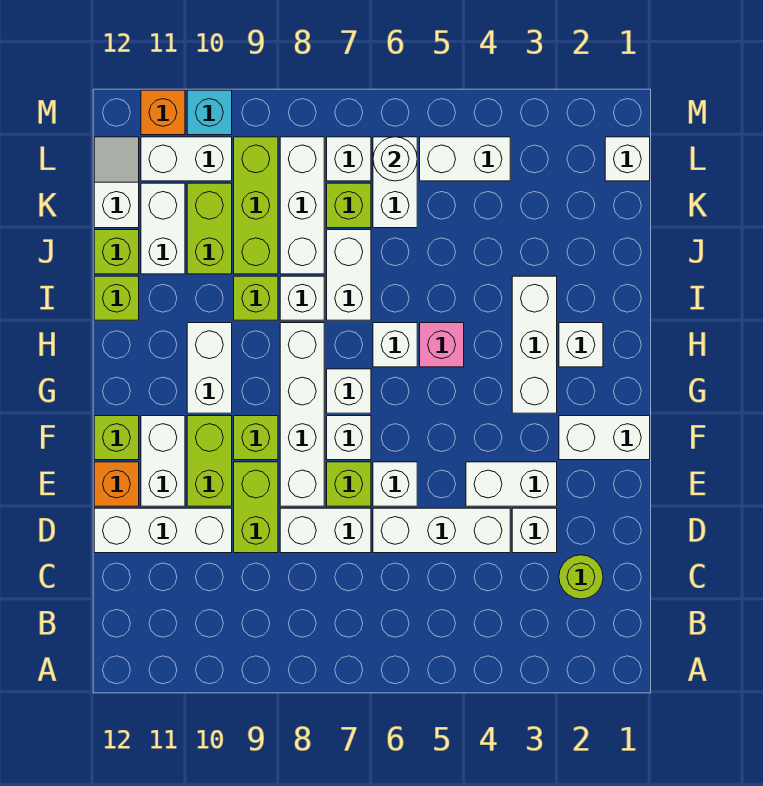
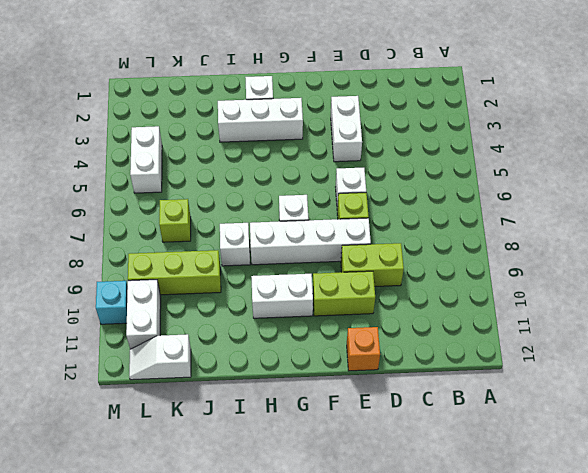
none -> lime 1x1 round brick [559,555,603,599]
none -> white 1x1 brick [512,508,557,553]
none -> white 1x3 brick [373,508,510,553]
none -> white 1x2 brick [280,508,371,553]

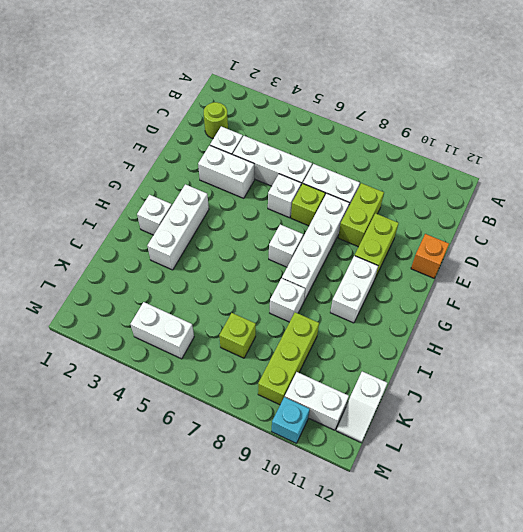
none -> white 1x3 brick [94,508,232,553]
none -> white 1x2 brick [141,416,185,506]
none -> white 1x2 brick [559,416,650,460]
none -> white 1x1 brick [327,416,371,460]

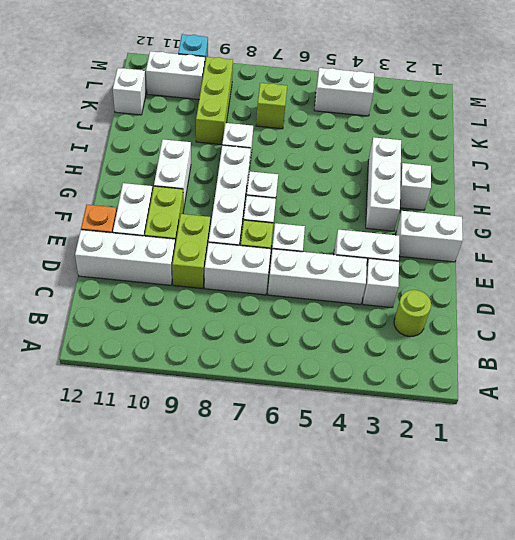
none -> lime 1x1 brick [234,416,278,460]
none -> lime 1x1 brick [94,416,139,460]
none -> pink 1x1 brick [420,323,464,367]
none -> white 1x1 brick [373,323,417,367]

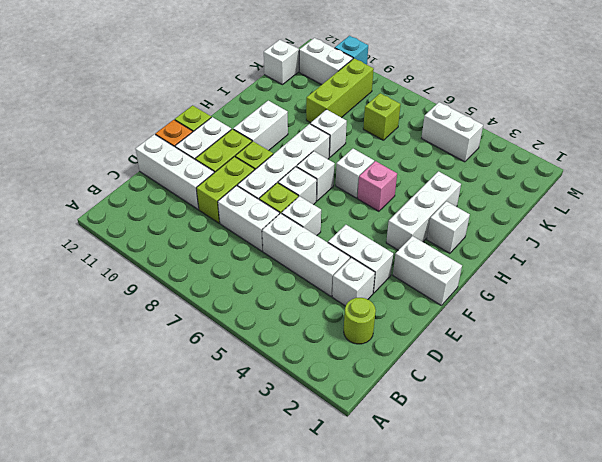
none -> white 1x2 brick [327,230,371,320]
none -> lime 1x1 brick [234,276,278,320]
none -> lime 1x1 brick [94,276,139,320]
none -> white 1x3 brick [280,137,324,274]

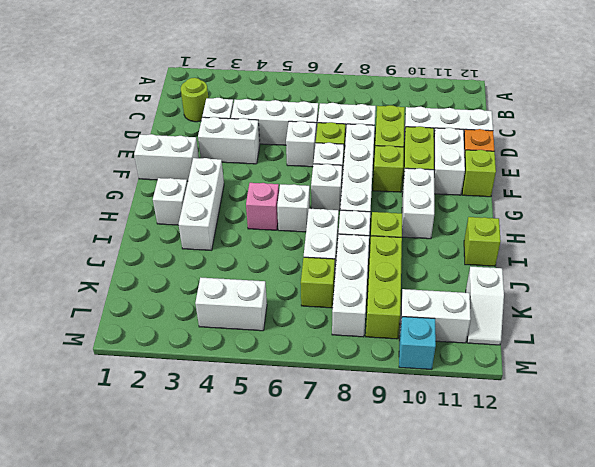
none -> lime 1x2 brick [187,183,232,274]
none -> white 1x2 brick [141,183,185,274]
none -> lime 1x1 brick [94,230,139,274]
none -> white 1x2 brick [373,137,417,228]

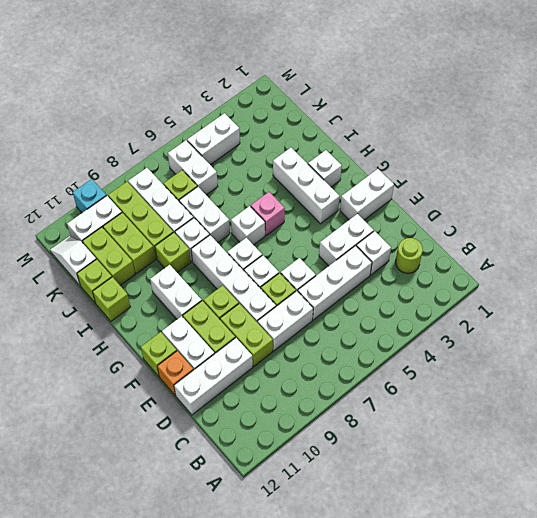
lime 1x2 brick [82,227,135,285] -> white 1x2 brick [141,183,185,274]
none -> white 1x1 brick [605,137,650,181]
none -> white 1x1 brick [327,137,371,181]
none -> orange 1x1 brick [141,90,185,135]
none -> white 1x1 round brick [373,137,417,181]

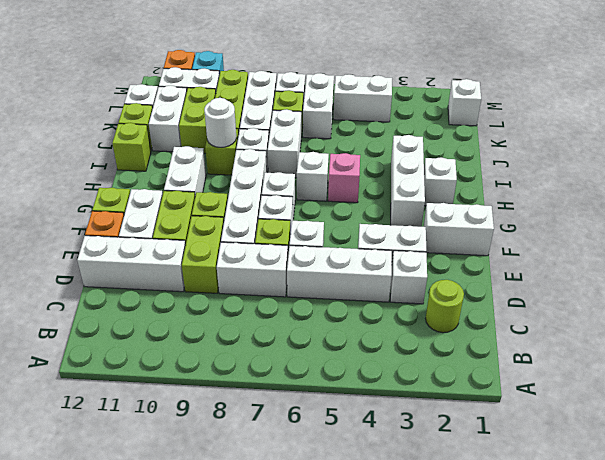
white 1x1 round brick [204,98,236,147] -> white 1x1 round brick moved to [373,137,417,181]

